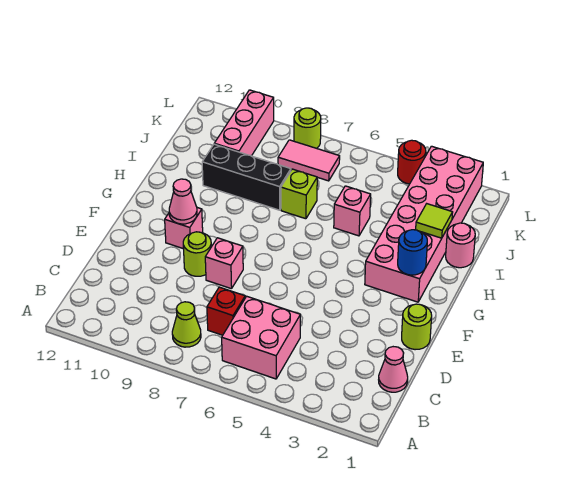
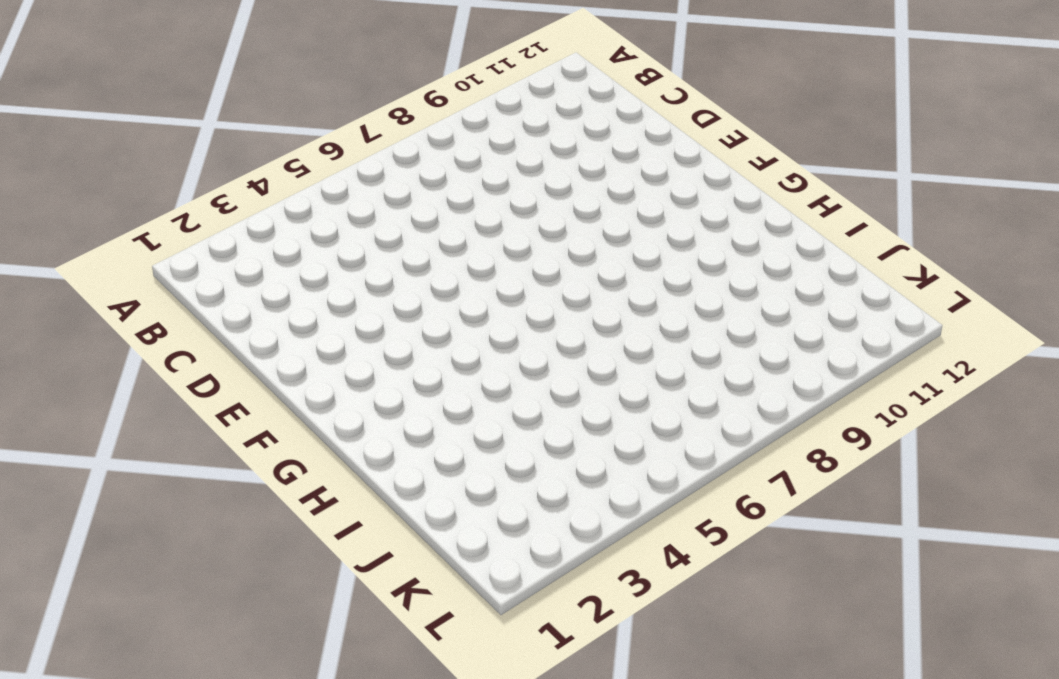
none -> pink 2x2 brick [222,296,300,379]
none -> lime 1x1 cone [172,302,201,347]
none -> pink 1x1 cone [379,347,408,392]

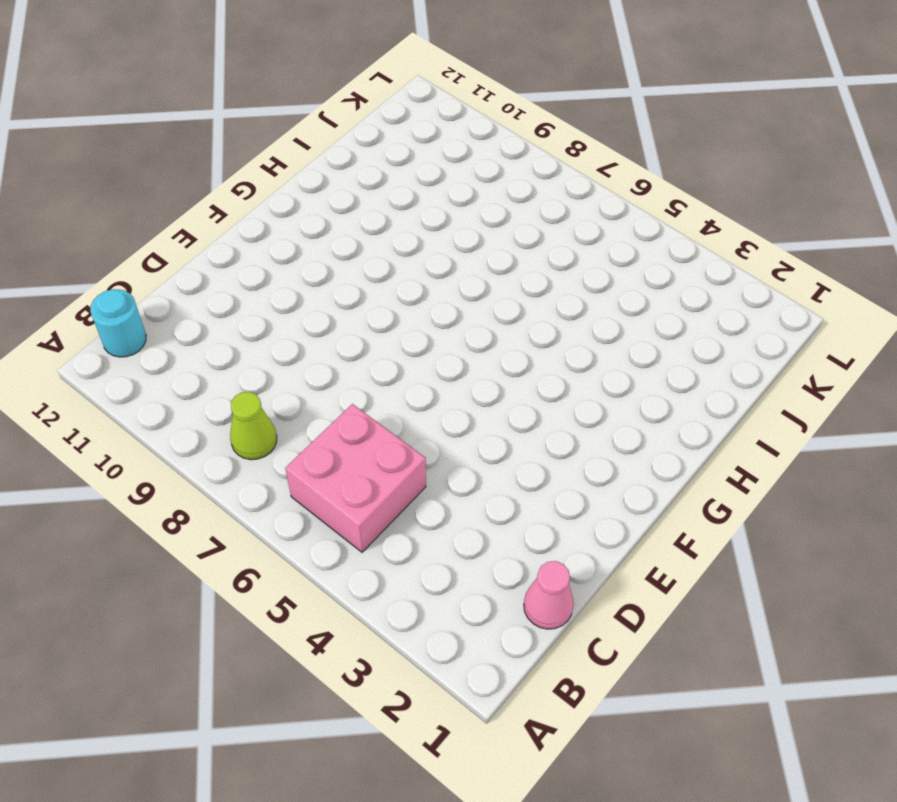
cyan 1x1 round brick [90,289,146,357] -> none
none -> red 1x1 brick [207,287,245,335]
none -> lime 1x1 round brick [402,304,432,350]
none -> pink 1x1 brick [205,238,243,289]

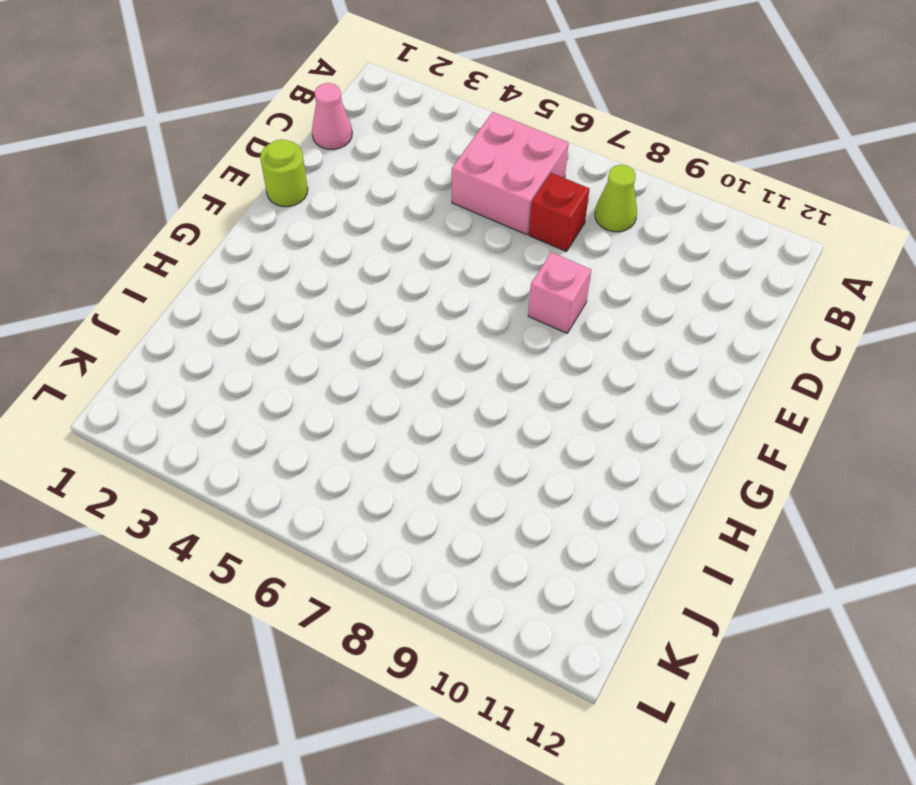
none -> lime 1x1 round brick [183,232,211,276]
none -> pink 1x1 brick [165,208,203,249]
none -> pink 2x6 brick [365,146,483,302]

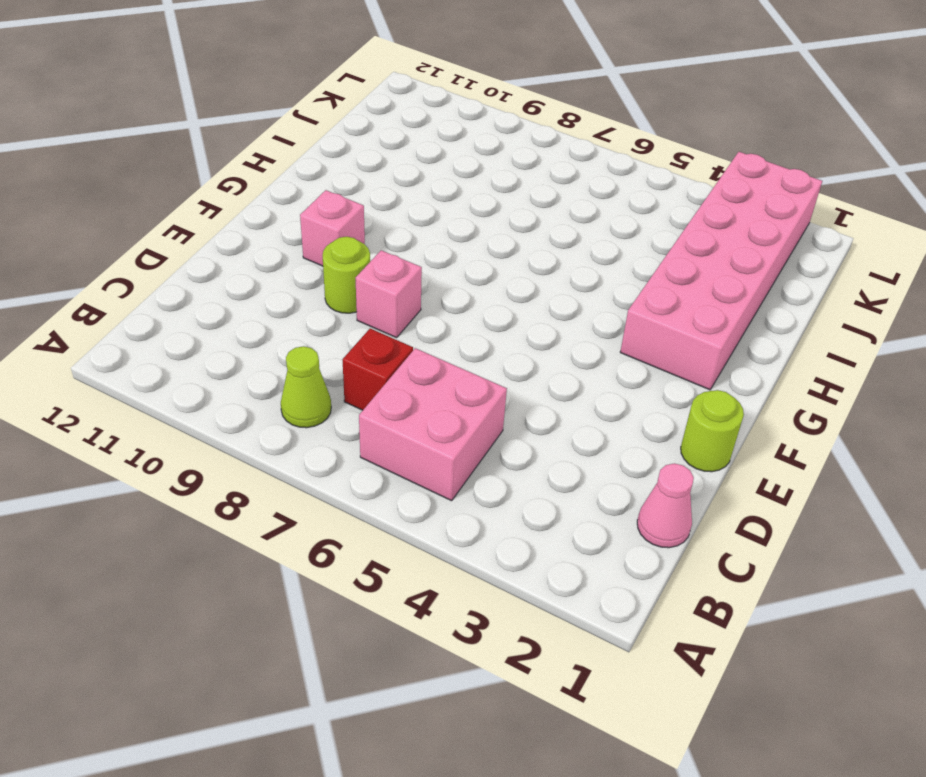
none -> pink 1x1 round brick [446,223,475,268]
none -> pink 1x1 brick [334,186,371,236]
none -> lime 1x1 brick [281,169,317,219]

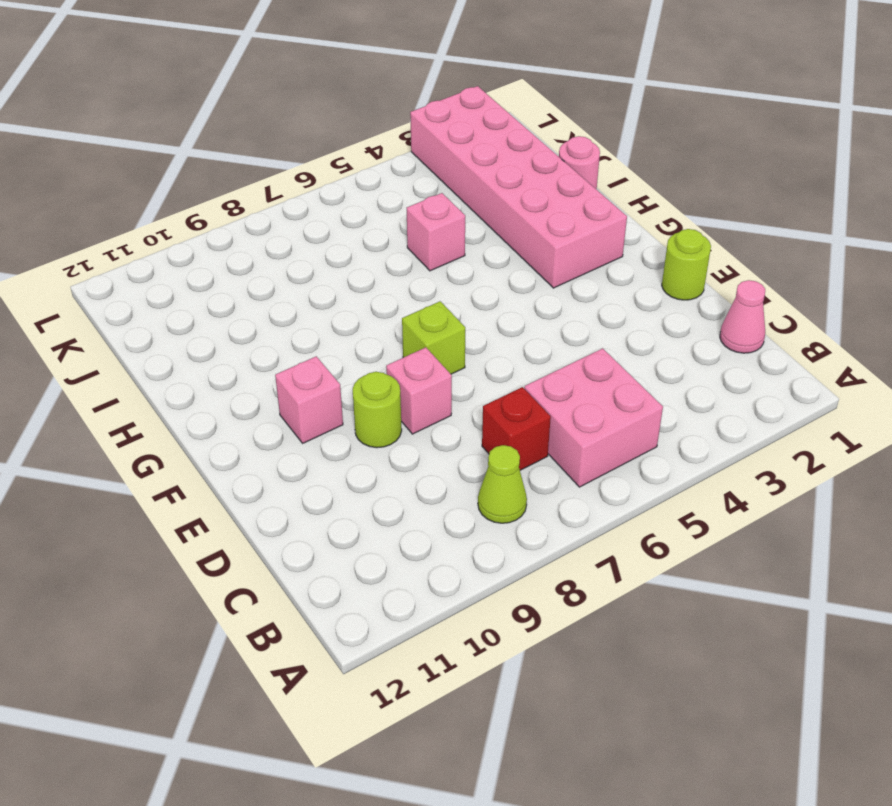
lime 1x1 brick [402,301,465,374] -> lime 1x1 brick moved to [281,169,317,219]
none -> black 1x3 brick [202,144,291,210]
none -> pink 1x3 brick [214,90,274,156]
none -> pink 1x2 tile [278,140,340,181]

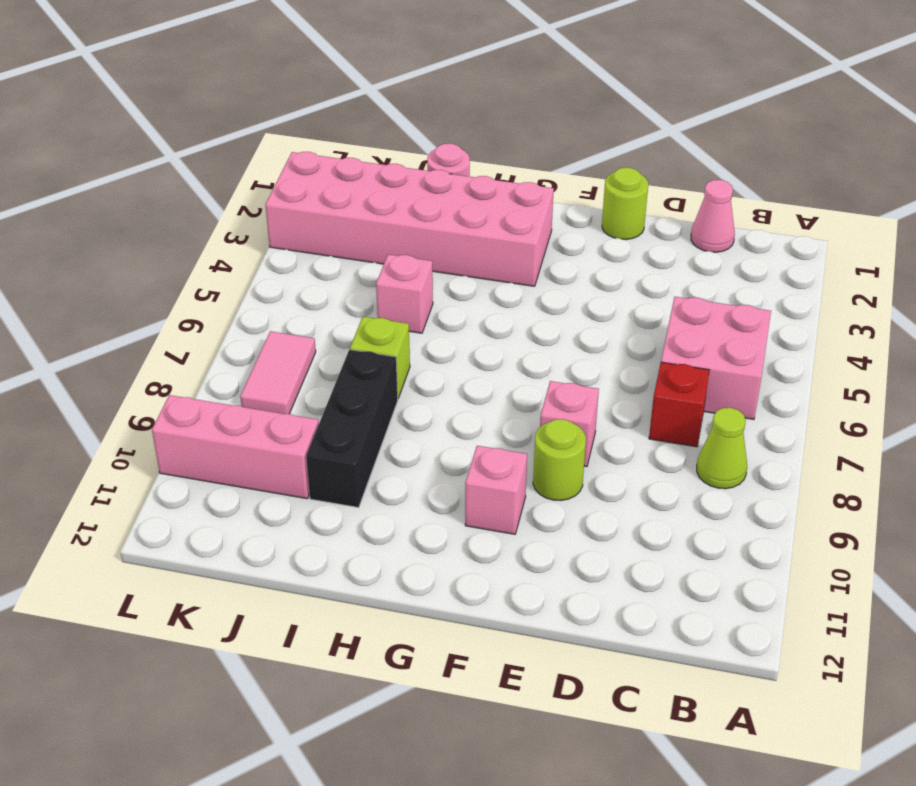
none -> red 1x1 round brick [398,140,426,184]
none -> lime 1x1 round brick [294,108,321,148]
none -> pink 1x1 cone [169,179,197,224]

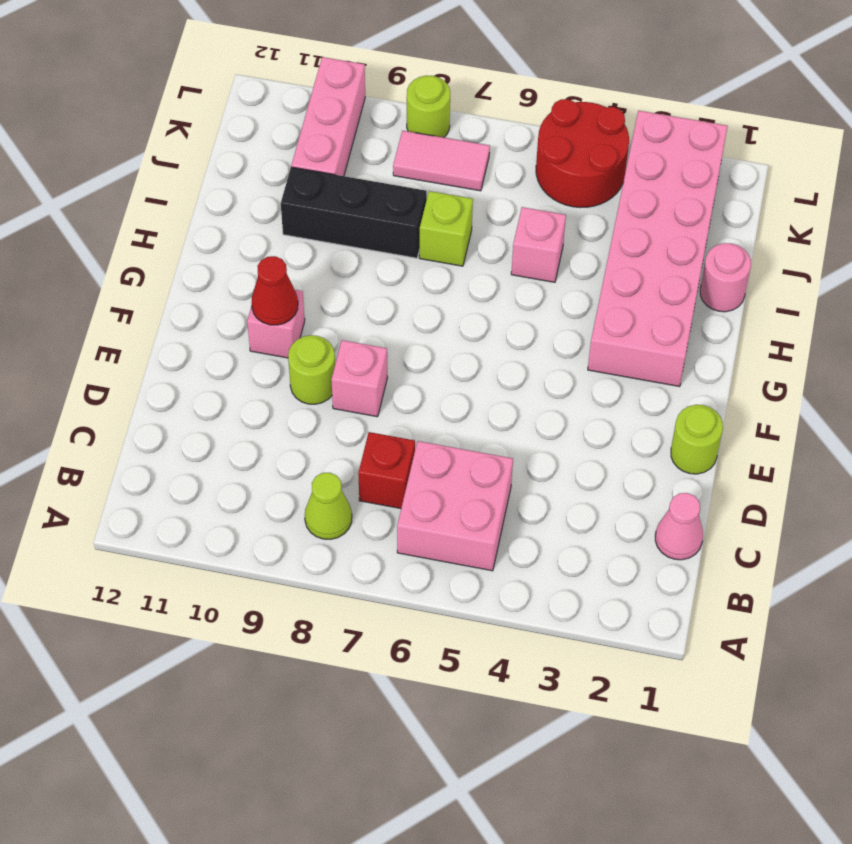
red 1x1 cone [252,256,298,325] -> pink 1x1 cone [169,179,197,224]
red 2x2 round brick [536,99,629,208] -> red 1x1 round brick [398,140,426,184]
none -> blue 1x1 round brick [398,230,427,275]
none -> lime 1x1 tile [416,204,453,238]

